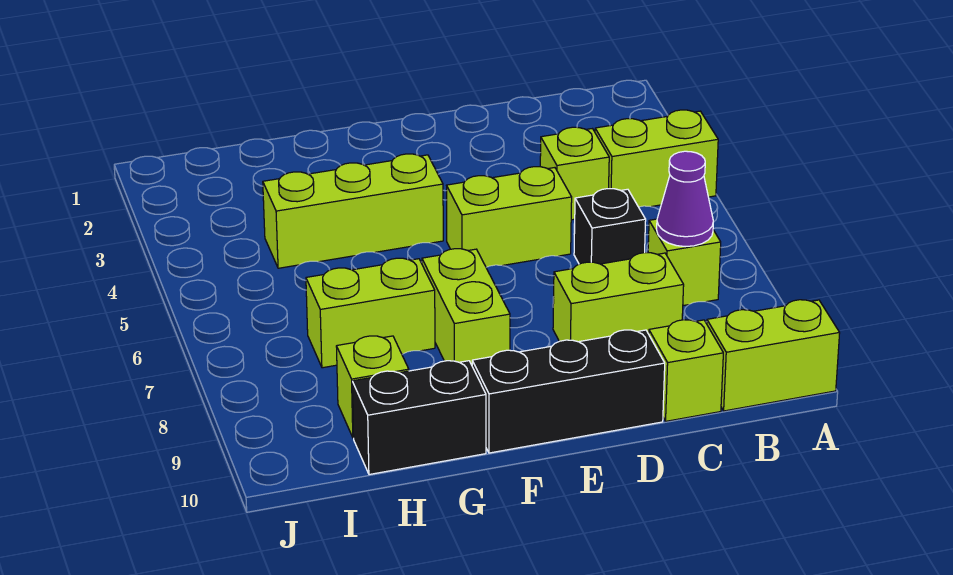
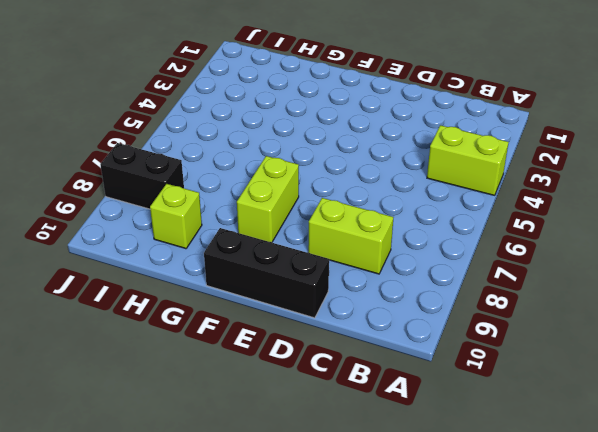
black 1x2 brick [100,143,184,209] -> black 1x2 brick moved to [352,361,486,475]
none -> lime 1x2 brick [707,300,840,411]
none -> lime 1x1 brick [648,219,721,306]
none -> lime 1x1 brick [540,127,609,220]

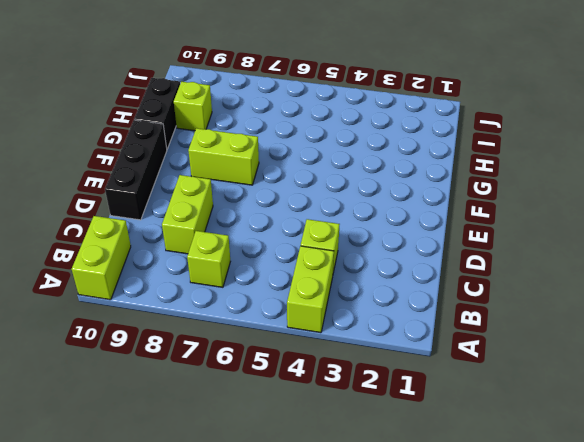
none -> black 1x1 brick [574,189,646,264]
none -> lime 1x1 brick [649,320,723,421]
none -> lime 1x2 brick [447,167,572,267]

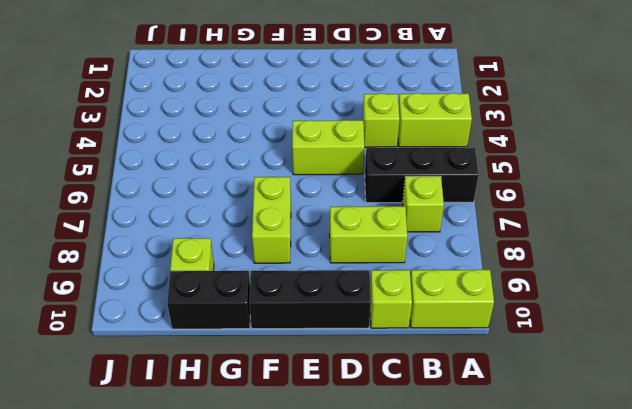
black 1x3 brick [365,148,479,203] -> black 1x1 brick [574,189,646,264]
none -> lime 1x3 brick [263,154,443,268]
none -> lime 1x2 brick [306,258,435,368]
none -> purple 1x1 cone [657,151,713,247]

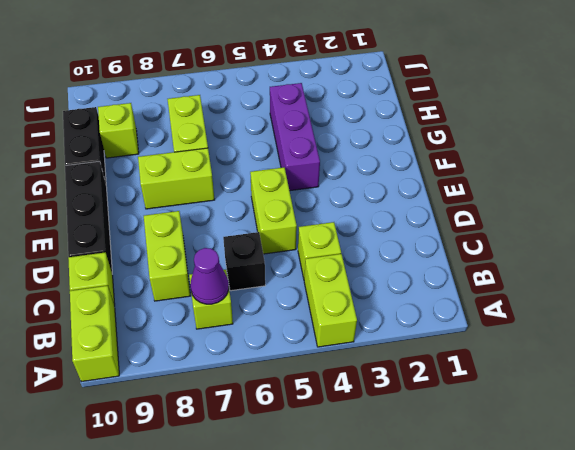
purple 1x3 brick [270,83,320,191] -> lime 1x3 brick [263,154,443,268]

